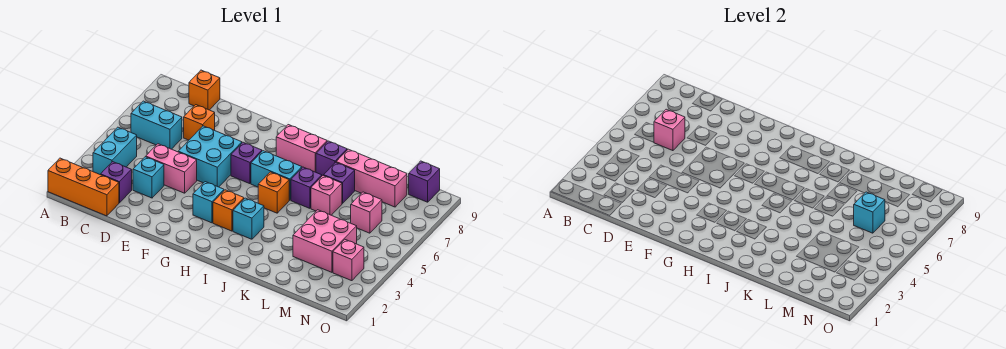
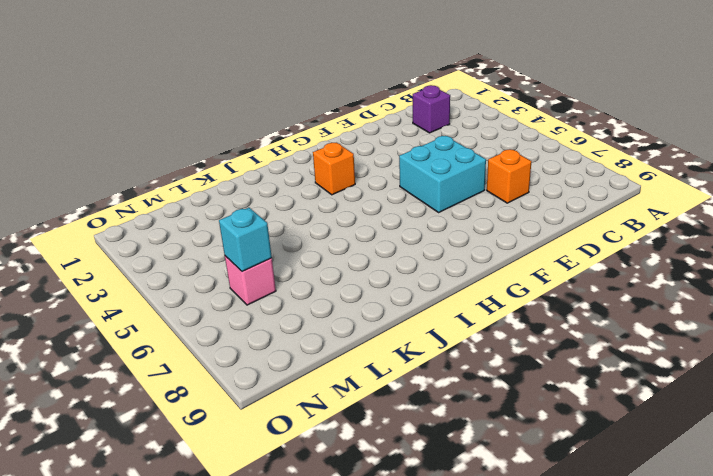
none -> orange 1x3 brick [48,158,119,216]
none -> cyan 1x2 brick [93,127,137,174]
none -> cyan 1x2 brick [131,101,182,149]

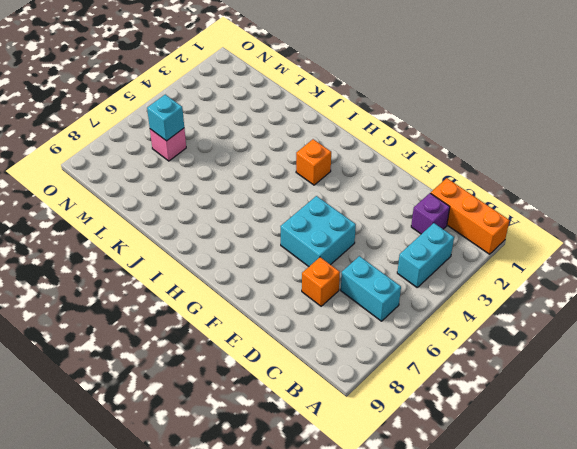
none -> orange 1x1 brick [189,70,220,110]
none -> cyan 1x1 brick [133,157,164,198]
none -> pink 1x2 brick [146,144,197,193]

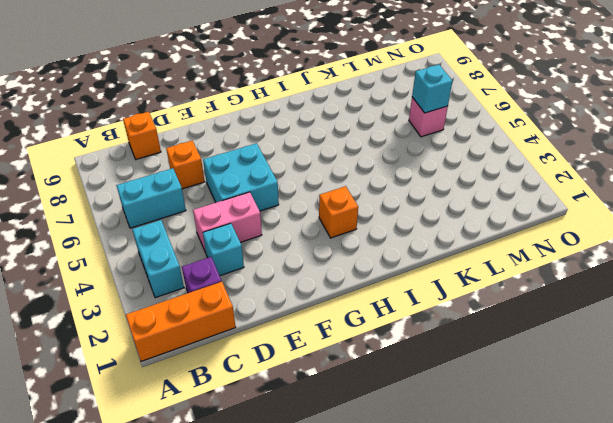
none -> cyan 1x1 brick [193,182,224,223]
none -> purple 1x1 brick [231,142,262,184]
none -> cyan 1x2 brick [251,151,302,200]

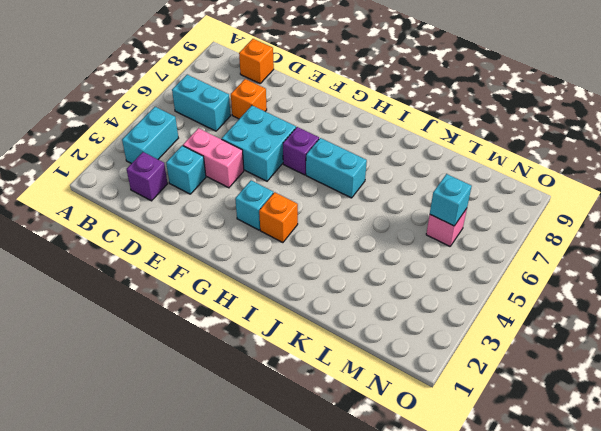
none -> orange 1x3 brick [48,158,119,216]
none -> pink 1x2 brick [276,125,327,172]
none -> cyan 1x1 brick [233,198,264,239]

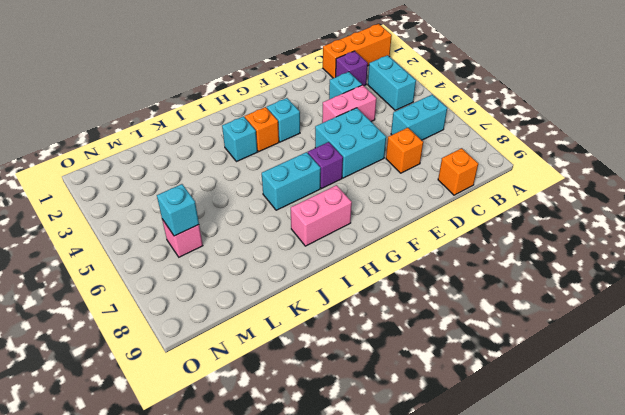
none -> orange 1x1 brick [258,172,289,213]
none -> purple 1x1 brick [291,167,322,208]
none -> purple 1x1 brick [316,141,347,176]

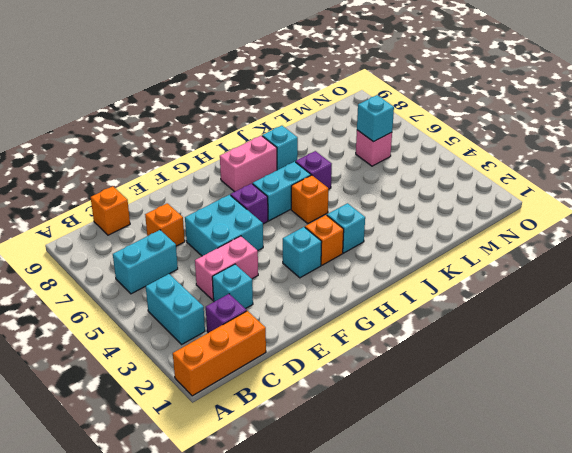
cyan 1x1 brick [262,126,298,170] -> purple 1x1 brick [316,141,347,176]
none -> pink 1x1 brick [311,176,342,215]
none -> purple 1x1 brick [323,162,355,204]
none -> pink 1x3 brick [336,149,407,207]

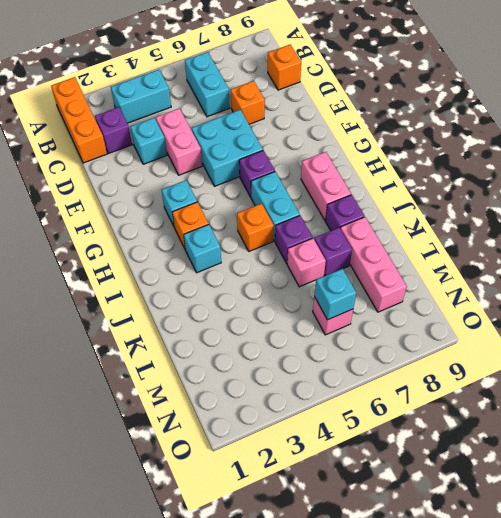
none -> pink 2x2 brick [293,210,357,272]
none -> pink 1x1 brick [333,240,364,281]
none -> purple 1x1 brick [409,161,440,202]

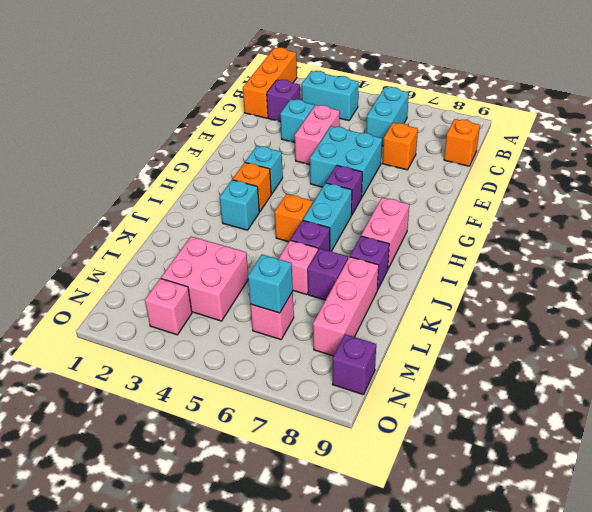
none -> pink 1x1 brick [654,109,685,151]

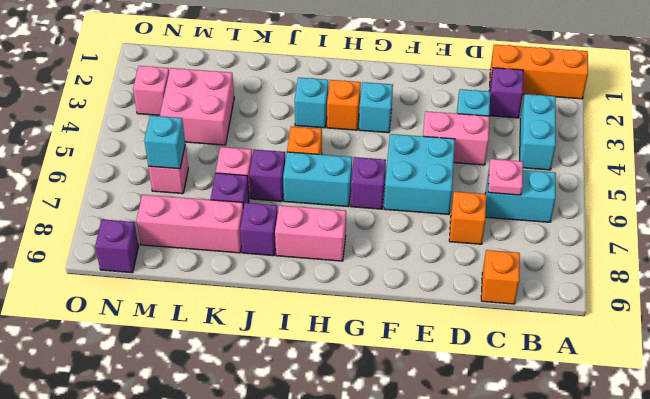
pink 1x1 plate [488,159,523,195] -> pink 1x1 brick [654,109,685,151]

